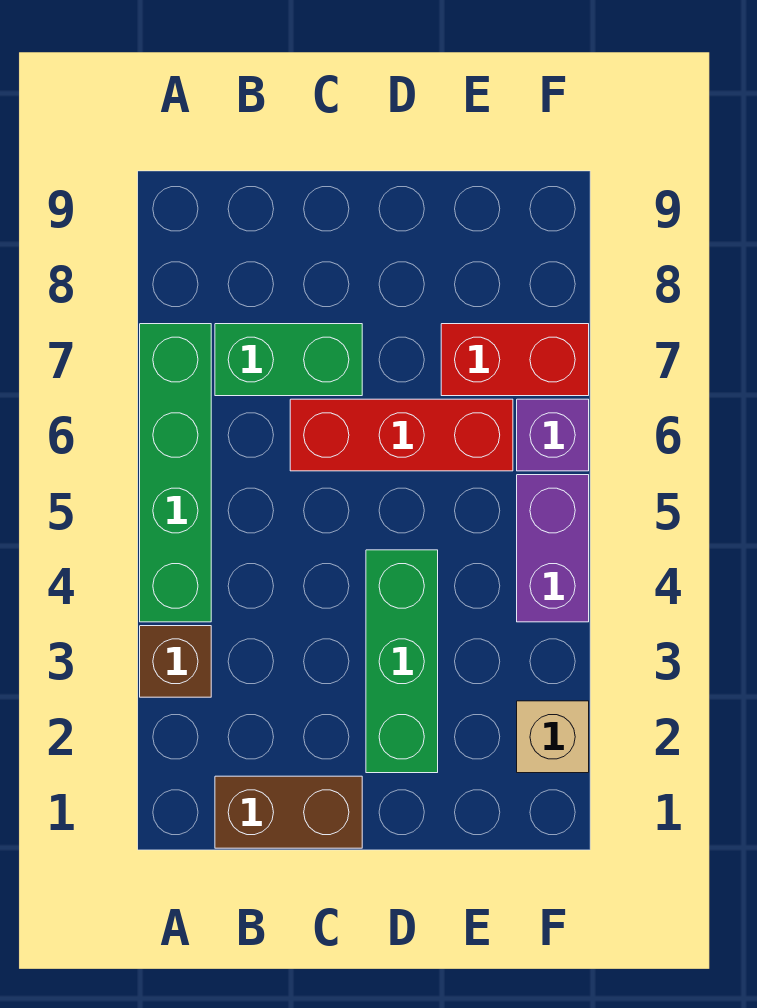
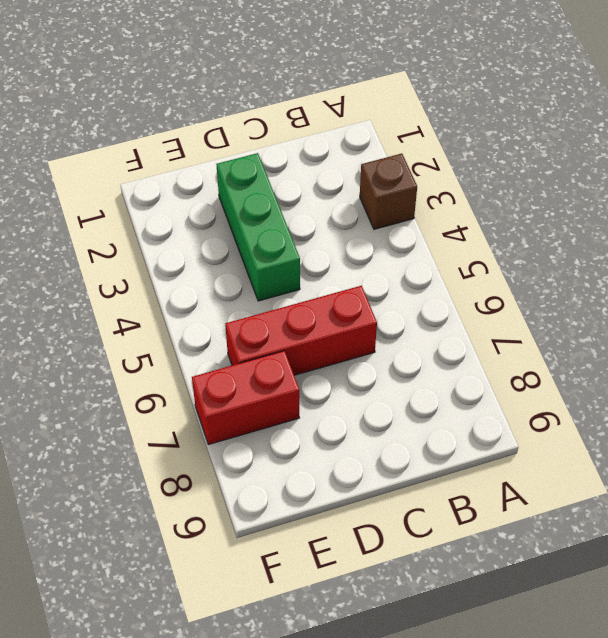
none -> green 1x4 brick [140,324,211,622]
none -> brown 1x2 brick [215,776,362,848]

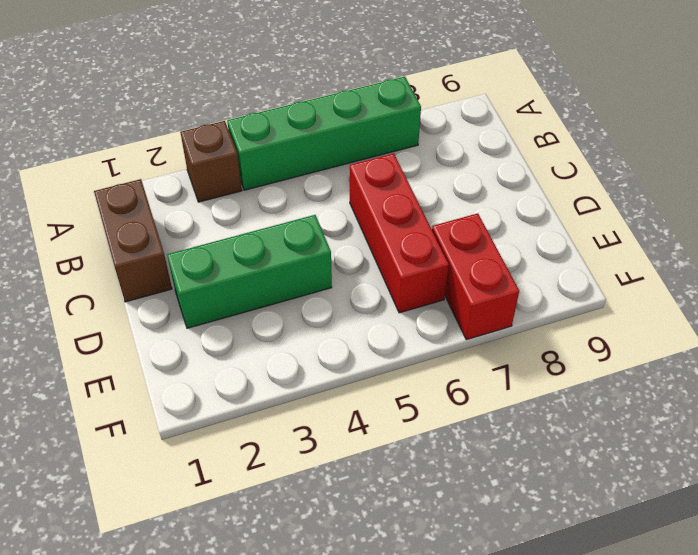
none -> green 1x2 brick [215,324,362,396]
none -> tan 1x1 brick [517,701,589,773]

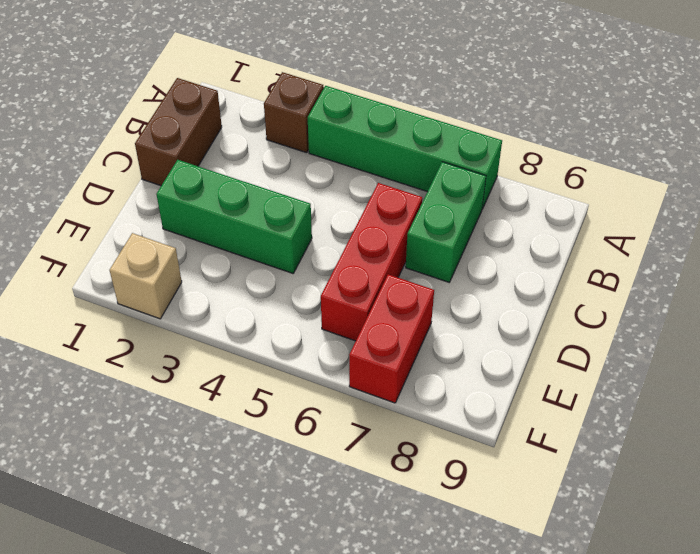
none -> purple 1x2 brick [517,475,589,622]
none -> purple 1x1 brick [517,399,589,471]

